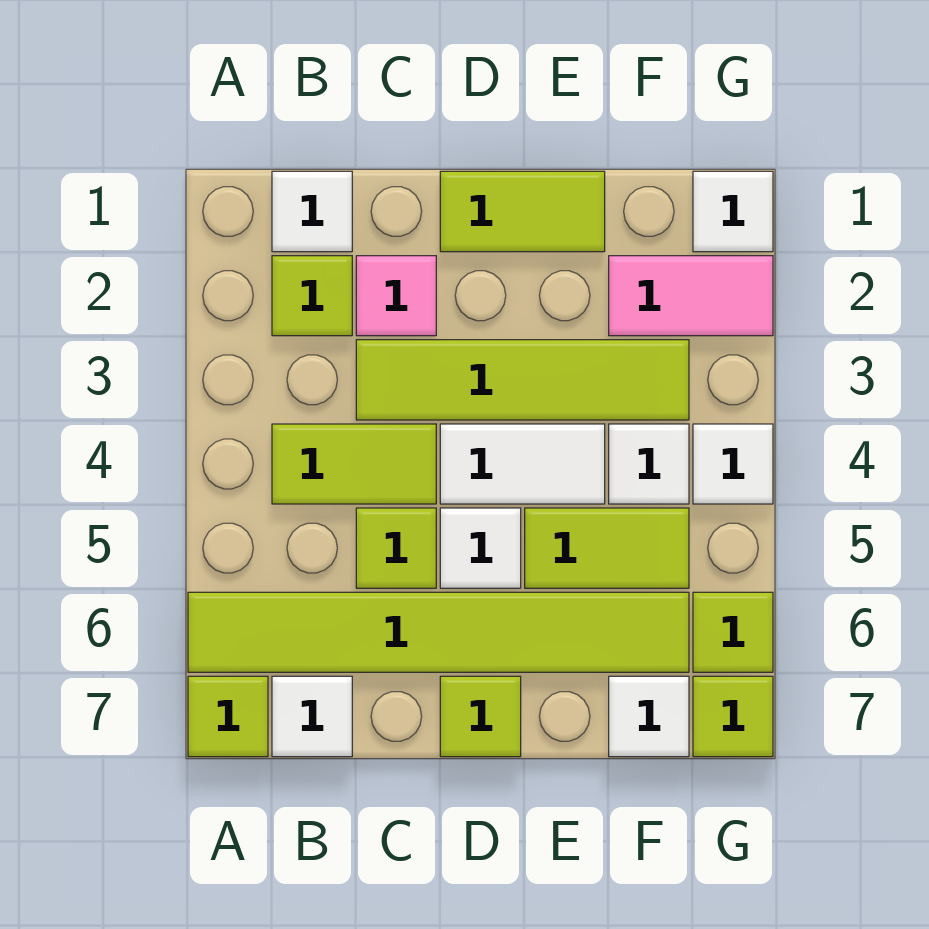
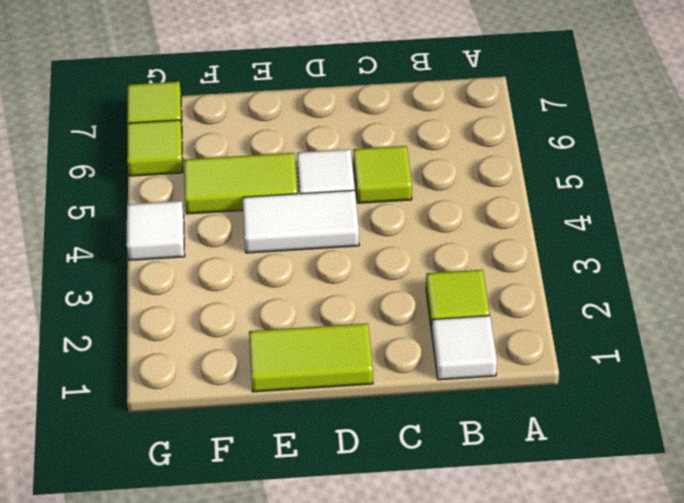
none -> lime 1x6 tile [188,592,689,672]
none -> lime 1x1 tile [188,676,268,757]
none -> lime 1x2 tile [272,424,436,504]

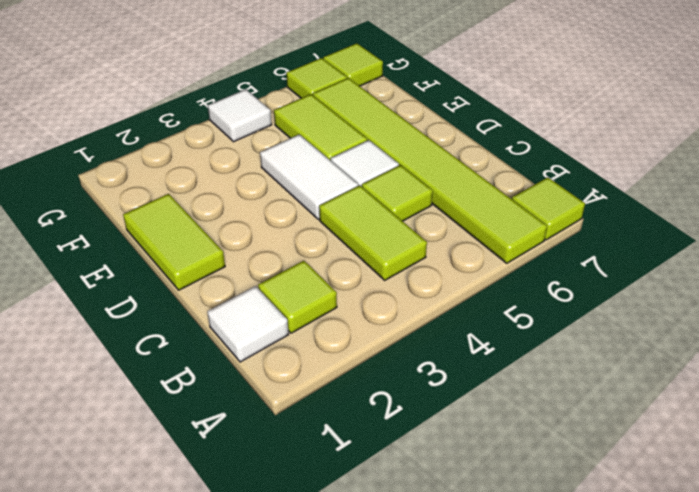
none -> white 1x1 tile [272,676,352,757]
none -> pink 1x1 tile [356,256,436,336]
none -> lime 1x4 tile [356,340,689,420]

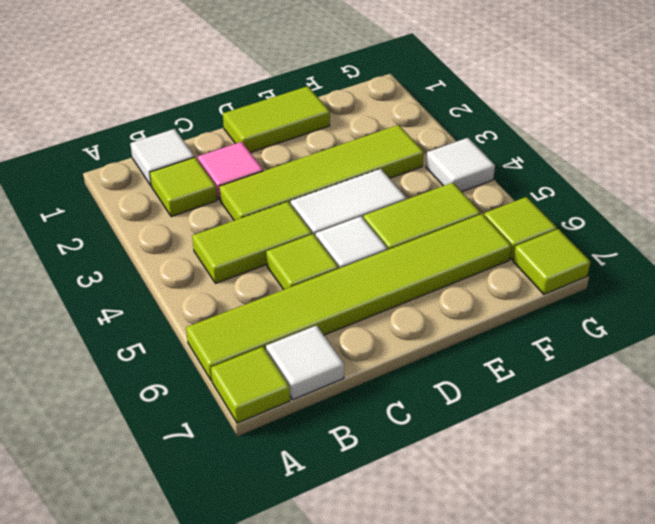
none -> lime 1x1 tile [440,676,521,757]
none -> pink 1x2 tile [609,256,773,336]
none -> white 1x1 tile [609,424,689,504]

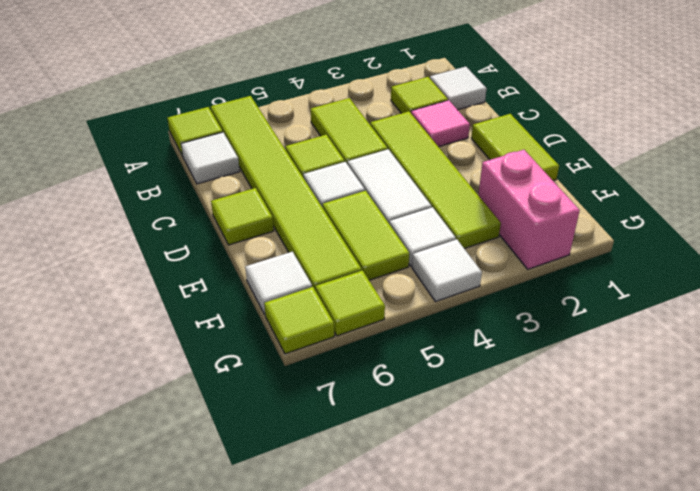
pink 1x2 brick [478,150,580,269] -> pink 1x2 tile [609,256,773,336]
none -> white 1x1 tile [693,171,773,252]

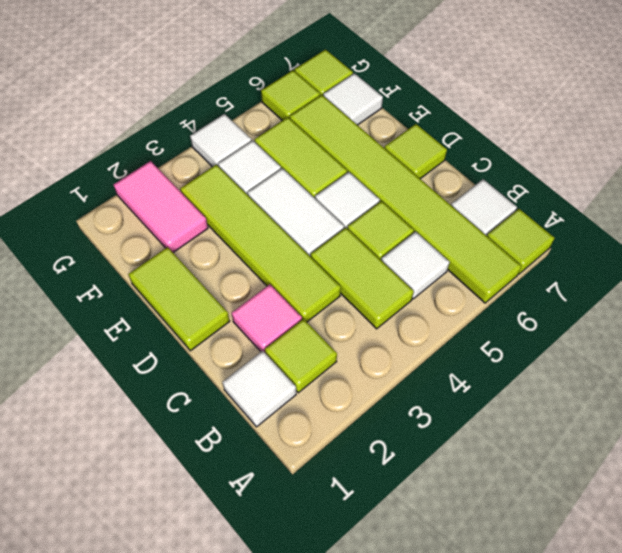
white 1x1 tile [381,232,450,299] -> white 1x1 tile moved to [693,171,773,252]

